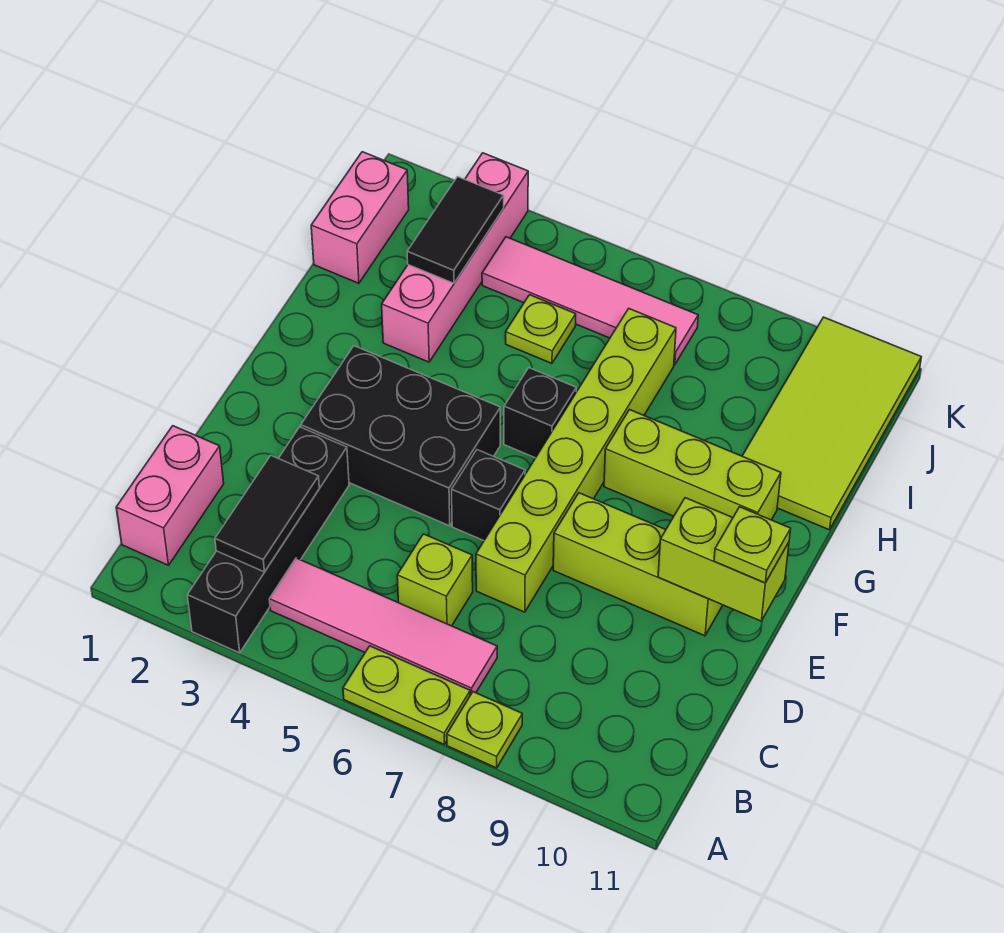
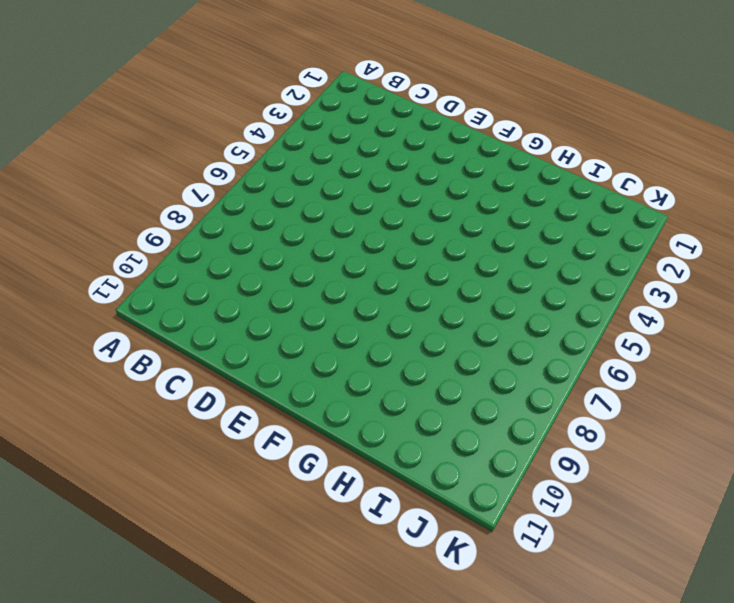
none -> black 1x4 brick [187,427,349,653]
none -> lime 1x2 plate [343,646,470,745]
none -> lime 1x1 plate [447,692,522,768]

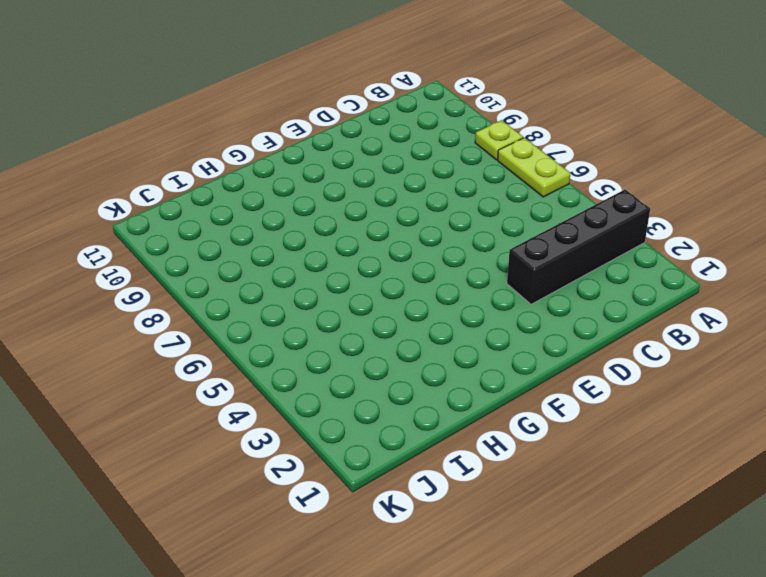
none -> pink 1x2 brick [116,426,224,565]
none -> pink 1x4 tile [269,558,497,695]
none -> lime 1x1 brick [397,534,473,626]

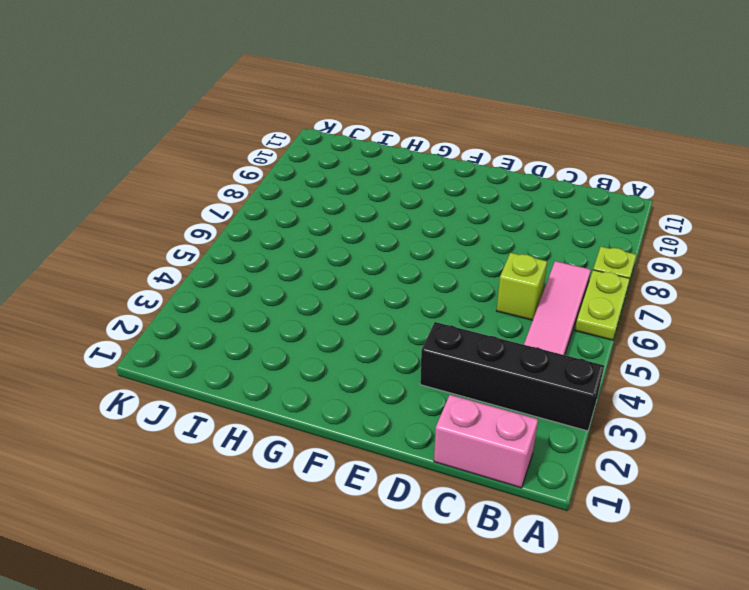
none -> lime 1x6 brick [476,309,676,612]
none -> black 2x3 brick [301,346,500,526]
none -> black 1x1 brick [452,450,525,541]

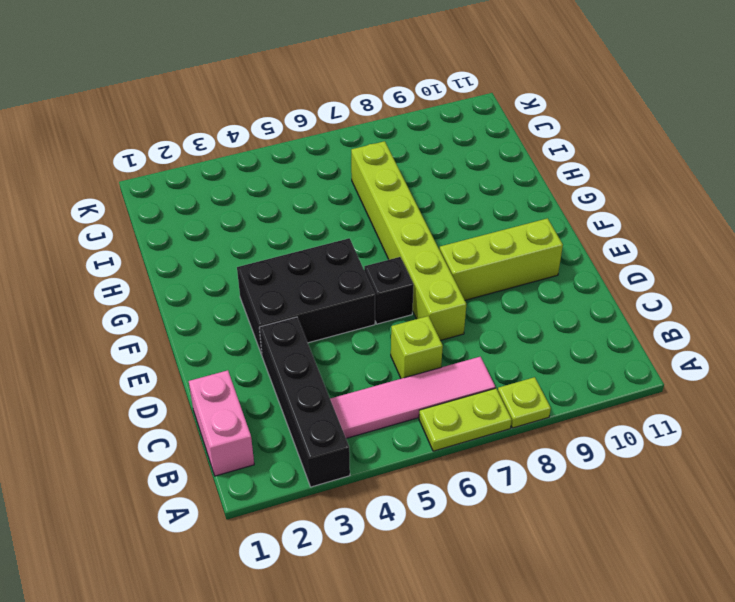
none -> black 1x1 brick [504,368,576,458]
none -> lime 1x3 brick [604,410,781,520]
none -> pink 1x4 brick [382,153,528,362]

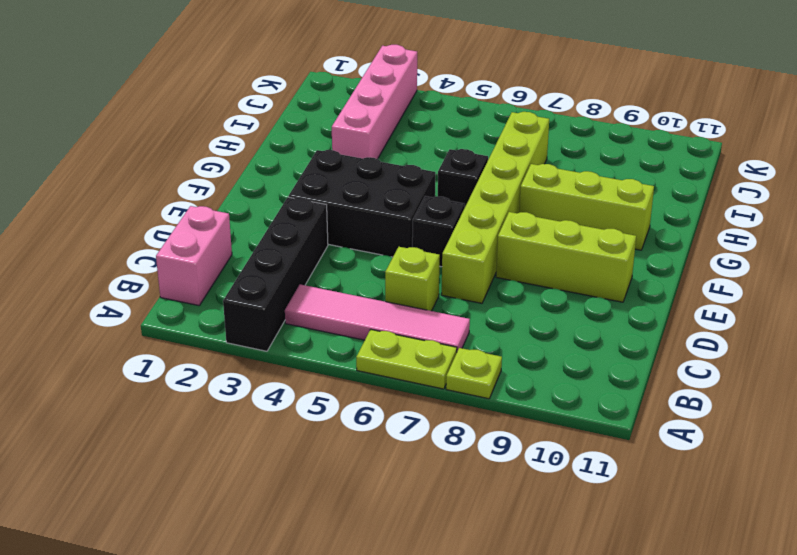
none -> lime 2x4 tile [743,317,921,530]
none -> pink 1x2 brick [311,152,409,283]
none -> lime 1x1 plate [506,295,576,363]

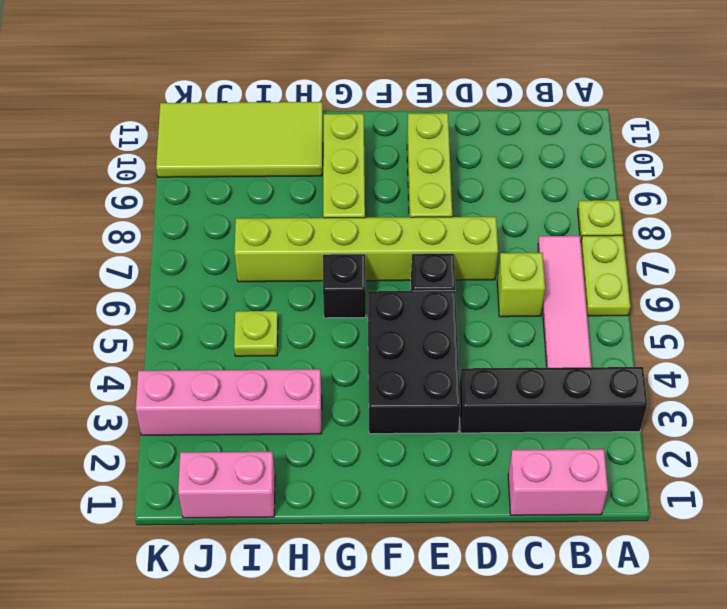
none -> pink 1x4 tile [482,237,698,365]
none -> black 1x2 tile [215,456,319,572]
none -> lime 1x2 brick [658,498,789,621]

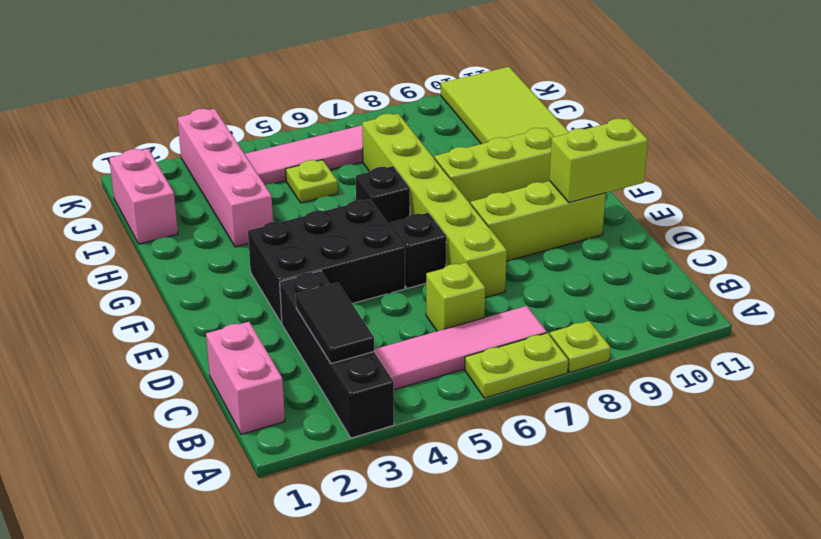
none -> black 1x2 tile [407,177,504,283]
none -> lime 1x1 plate [714,507,791,583]

